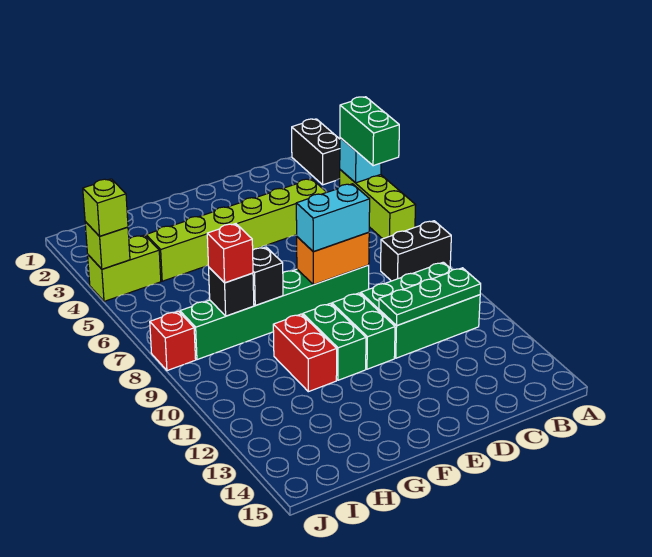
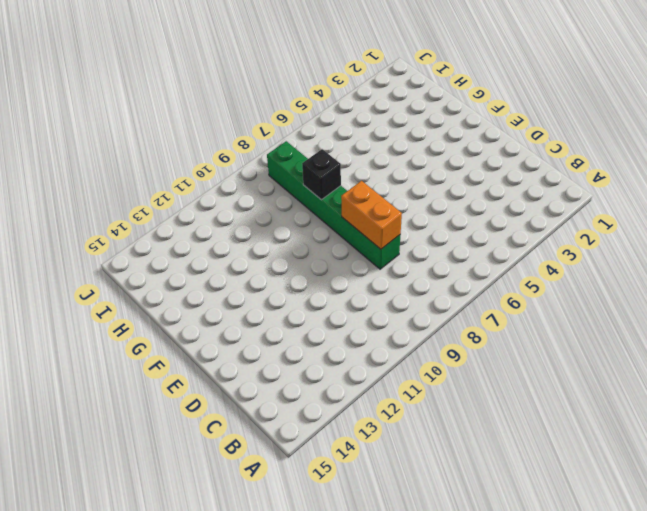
none -> black 1x2 brick [292,119,340,185]
none -> lime 1x3 brick [340,170,416,239]
none -> black 1x2 brick [381,221,451,281]

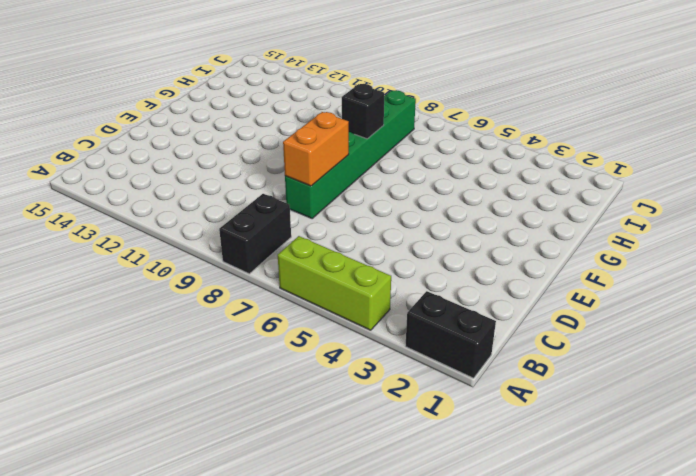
none -> green 2x3 brick [361,262,480,358]
none -> lime 1x6 brick [146,179,327,281]
none -> green 1x2 brick [332,293,395,369]

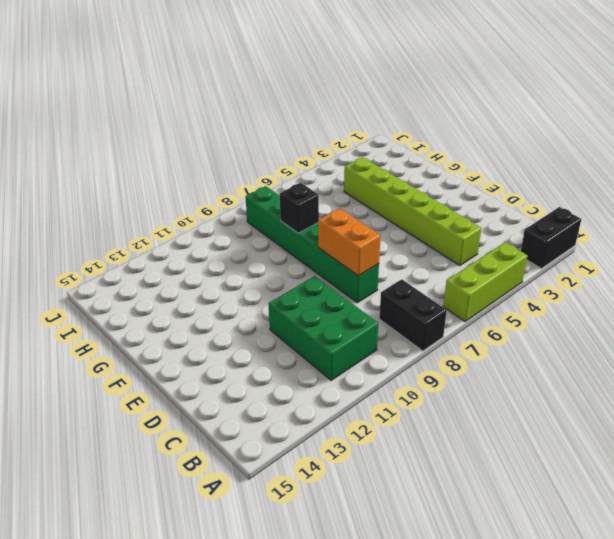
none -> green 1x2 brick [332,293,395,369]
none -> green 1x2 brick [303,303,366,380]
none -> red 1x2 brick [273,314,337,392]

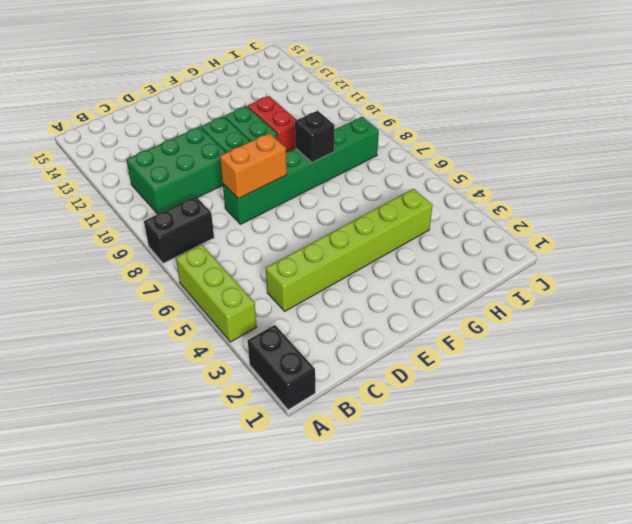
none -> lime 1x2 brick [88,235,161,301]
none -> red 1x1 brick [150,311,196,371]
none -> cyan 1x1 brick [340,138,381,183]

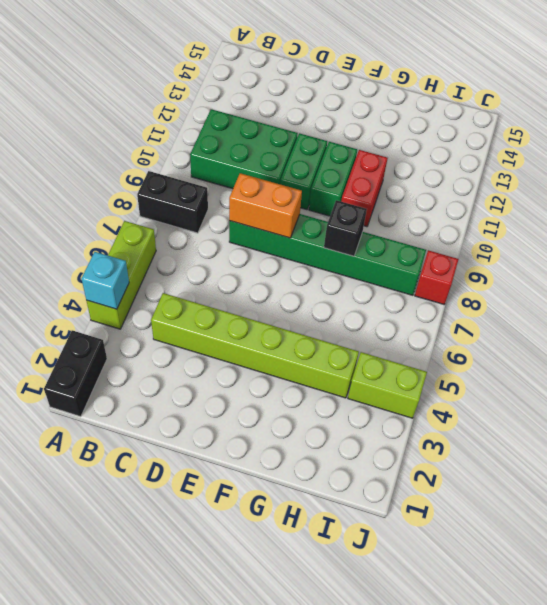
none -> green 1x3 plate [379,268,481,326]
none -> black 1x1 brick [209,268,254,316]
none -> lime 1x1 brick [85,222,130,269]

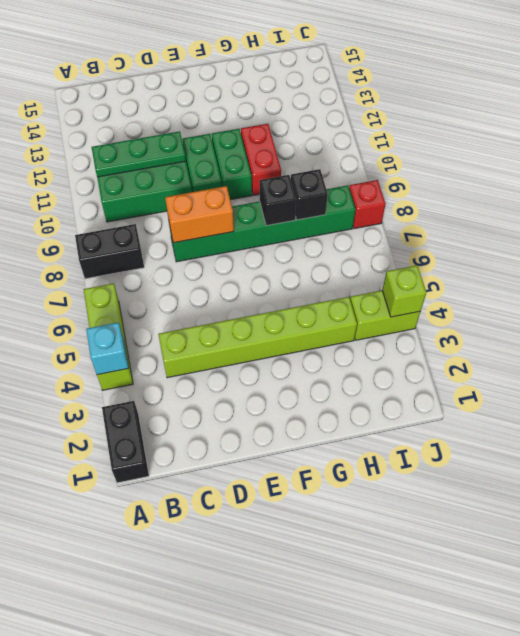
none -> green 1x2 brick [340,97,399,166]
none -> cyan 1x2 brick [296,184,370,252]
none -> red 1x1 brick [207,224,253,283]

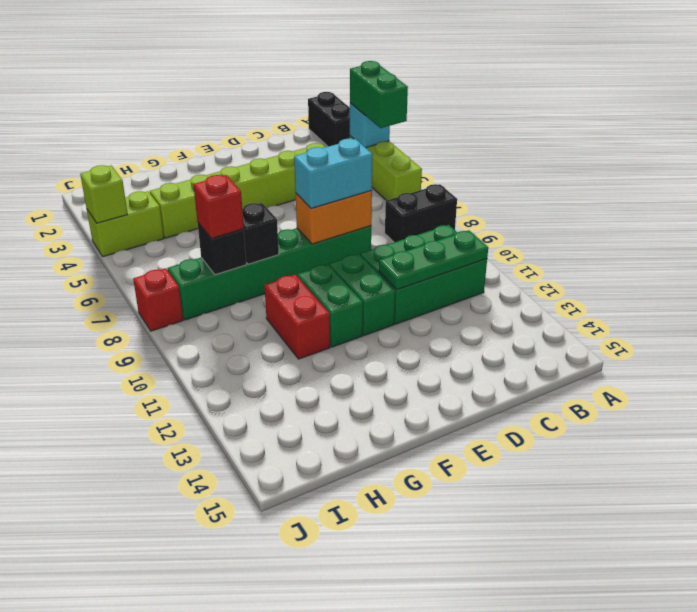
none -> lime 1x1 brick [83,179,128,236]

